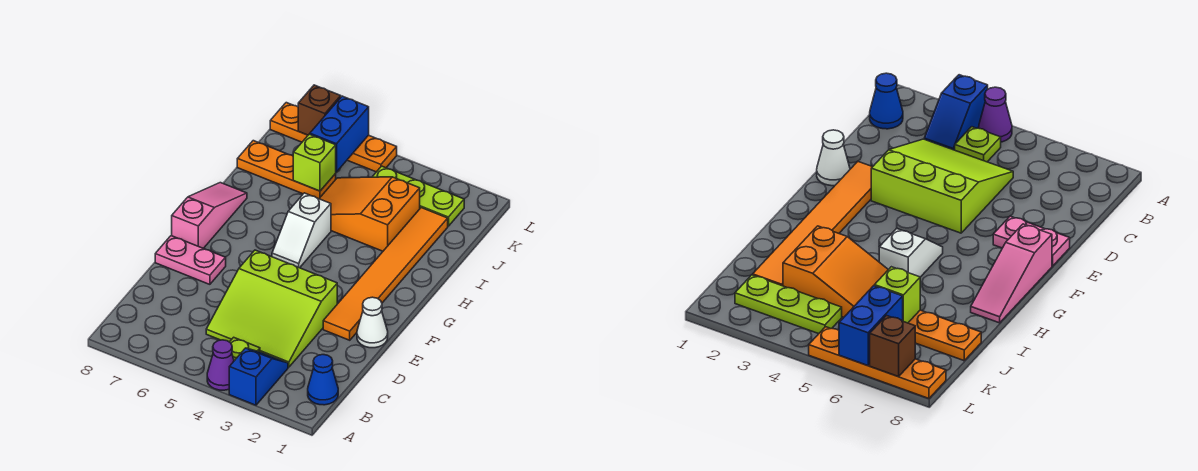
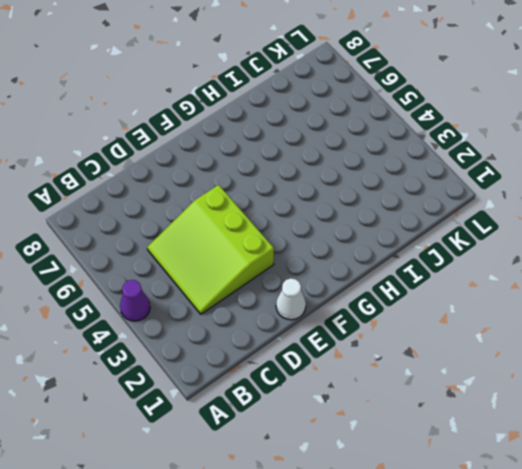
none -> blue 1x2 slope [229,348,288,405]
none -> blue 1x1 cone [308,355,338,405]
none -> lime 1x1 plate [230,337,260,361]

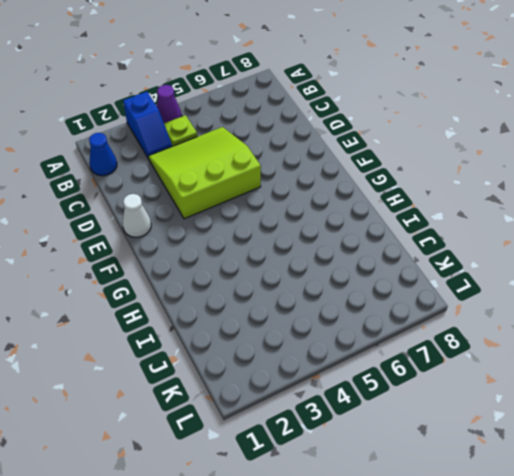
none -> orange 1x6 tile [323,208,448,340]
none -> pink 1x2 plate [155,236,226,284]
none -> pink 1x3 slope [172,183,247,248]

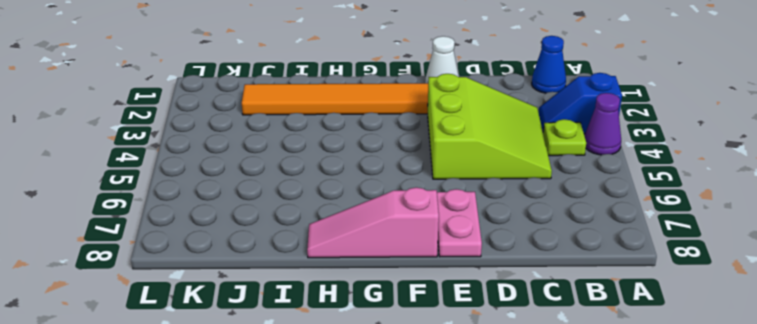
none -> white 1x2 slope [272,193,331,268]
none -> orange 2x3 slope [319,177,420,251]
none -> orange 1x3 plate [237,141,336,199]

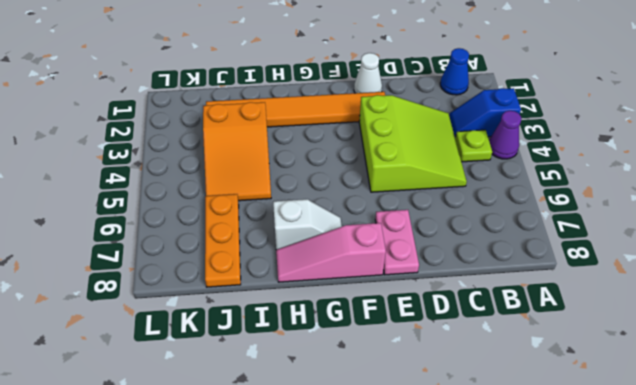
white 1x2 slope [273,199,342,250] -> white 1x2 slope moved to [272,193,331,268]
none -> lime 1x3 plate [373,166,464,226]
none -> orange 1x4 plate [270,103,397,172]
none -> lime 1x1 brick [293,134,336,191]

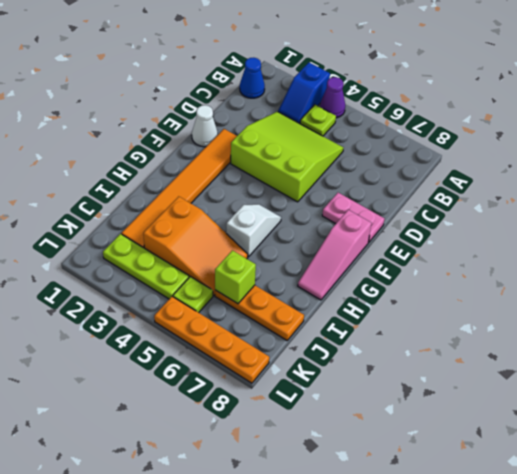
lime 1x1 plate [173,276,213,313] -> none
none -> blue 1x2 brick [310,96,369,172]
none -> brown 1x1 brick [298,85,341,135]

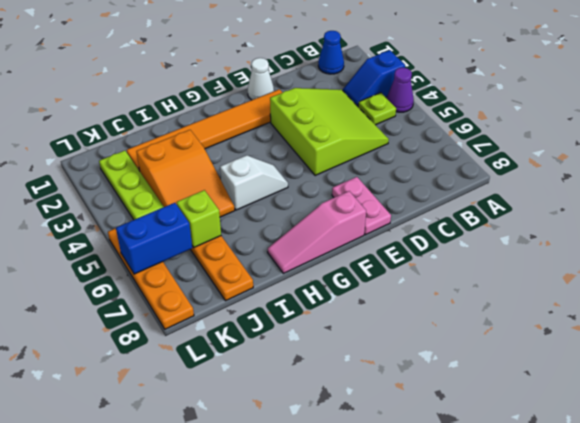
none -> brown 1x1 brick [298,85,341,135]

